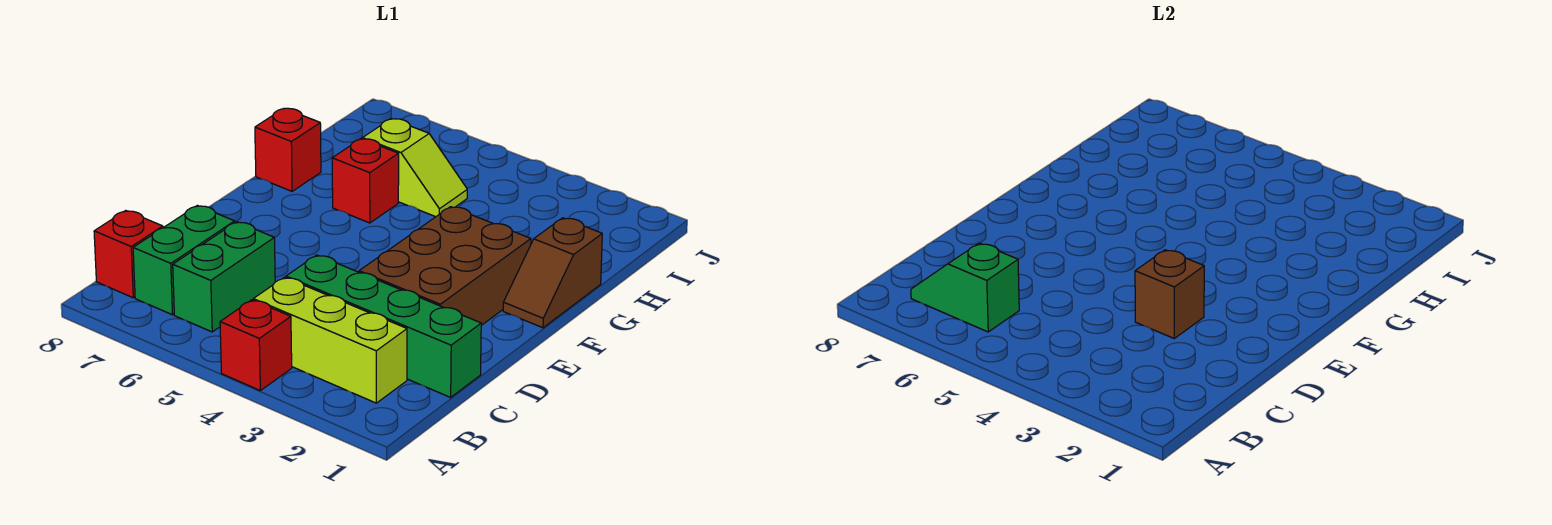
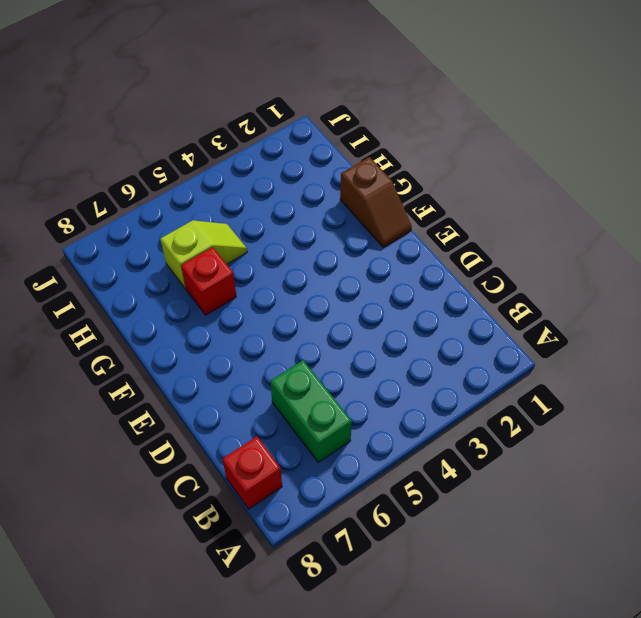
none -> red 1x1 brick [220,300,292,390]
none -> lime 1x3 brick [253,277,407,403]
none -> green 1x2 brick [133,205,235,315]

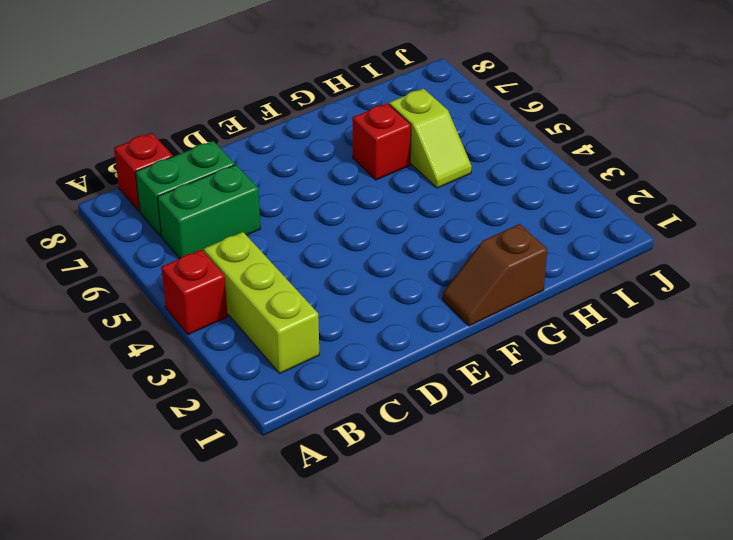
none -> green 1x4 brick [286,255,481,397]
none -> brown 2x3 brick [359,207,531,325]
none -> red 1x1 brick [255,108,321,191]

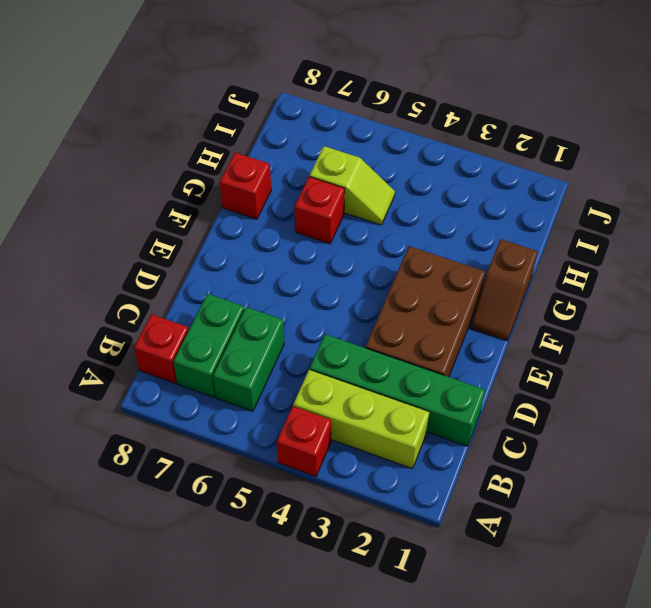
none -> green 1x2 slope [911,243,1019,332]
none -> brown 1x1 brick [1135,250,1204,338]

